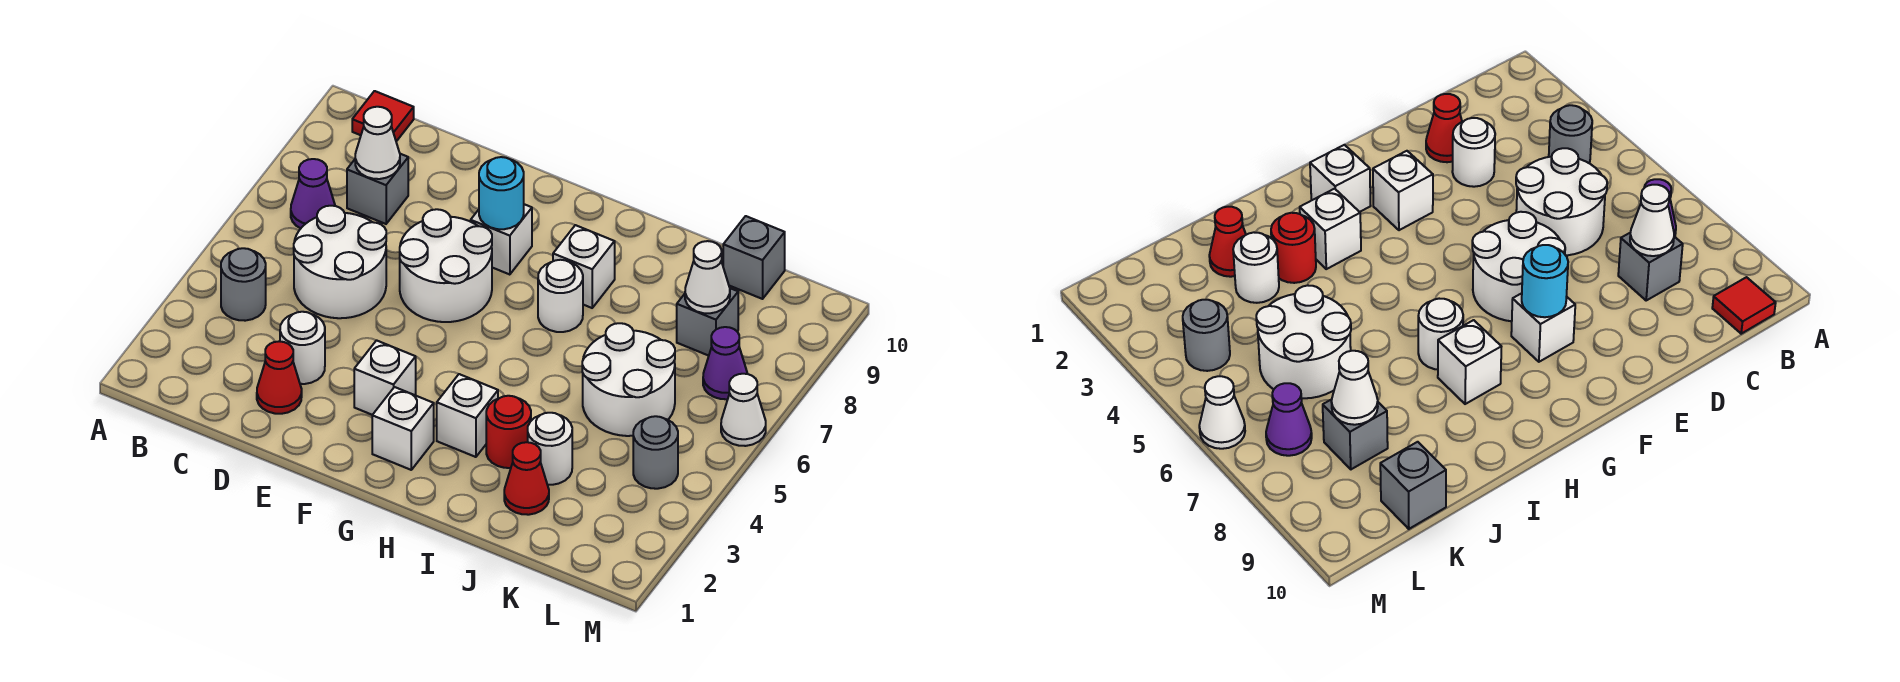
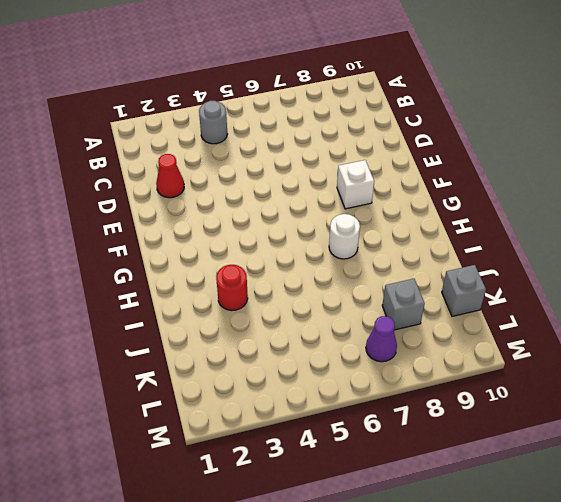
none -> purple 1x1 cone [291,159,335,228]
none -> red 1x1 tile [352,91,414,141]
none -> white 2x2 round brick [294,206,386,318]

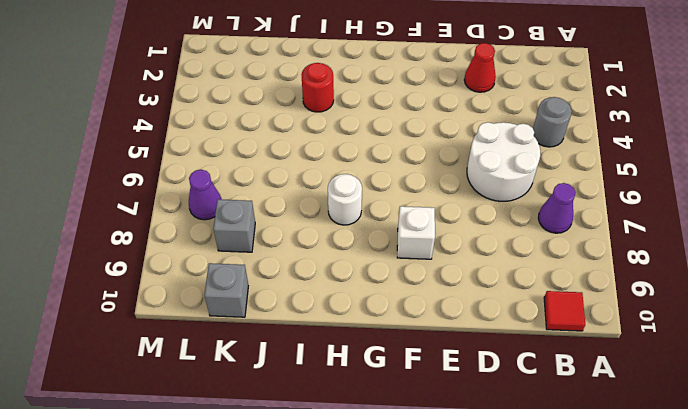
none -> grey 1x1 brick [347,154,408,224]
none -> white 1x1 round brick [280,312,325,384]
none -> white 2x2 round brick [400,209,492,322]

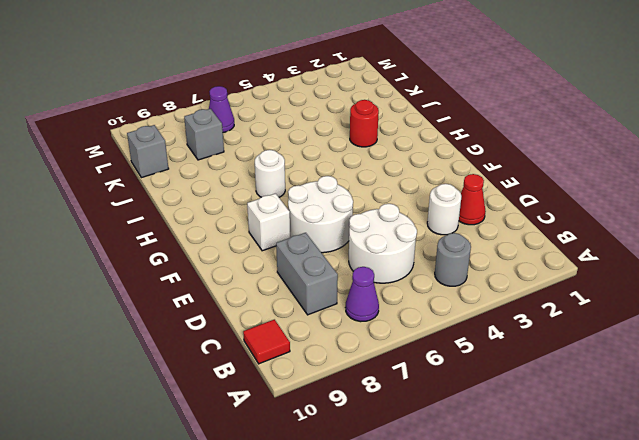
grey 1x2 brick [276,233,338,315] -> grey 1x1 brick [347,154,408,224]
none -> white 1x1 brick [354,340,416,415]
none -> white 1x1 brick [372,387,434,470]
none -> white 1x1 brick [437,374,498,457]

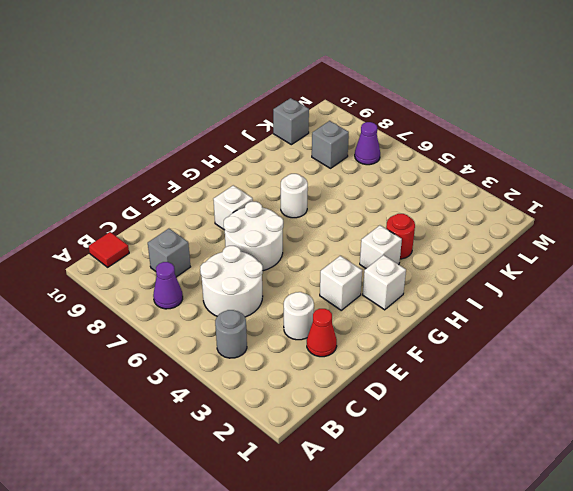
none -> white 1x1 brick [553,225,615,308]
none -> red 1x1 cone [504,442,549,515]
none -> white 1x1 round brick [528,413,572,485]

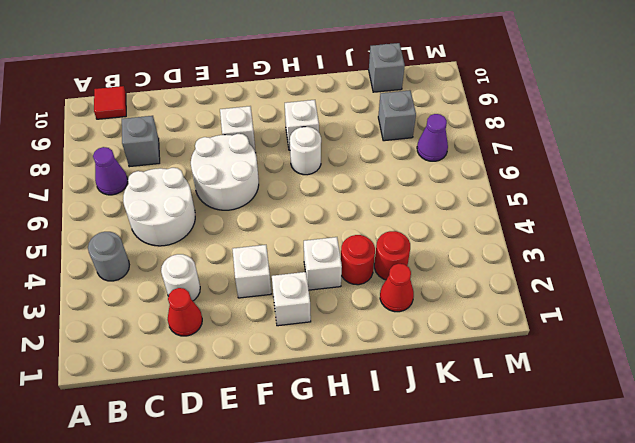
red 1x1 round brick [374,231,410,280] -> white 1x1 round brick [528,413,572,485]
none -> white 2x2 round brick [582,323,675,436]
none -> grey 1x1 round brick [633,416,678,489]
none -> white 1x1 cone [721,374,766,446]

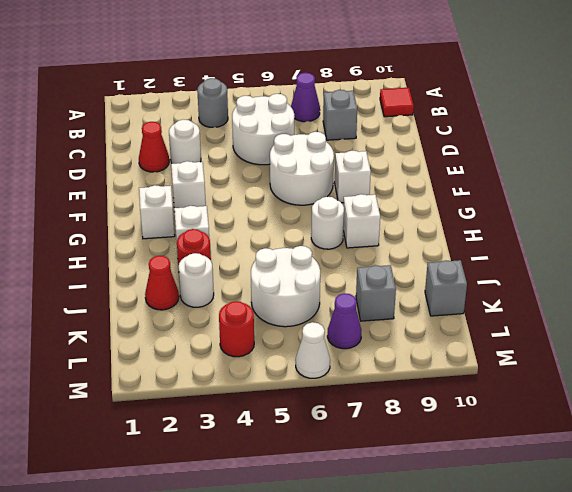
red 1x1 round brick [219,301,254,357] -> grey 1x1 round brick [633,416,678,489]
none -> white 1x1 cone [355,107,400,179]
none -> cyan 1x1 round brick [479,157,524,229]
none -> white 1x1 cone [685,241,730,313]

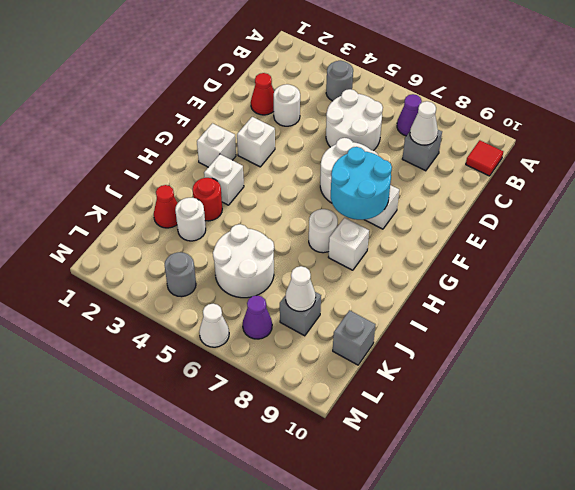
cyan 2x2 round brick [331,147,392,220] -> cyan 1x1 round brick [479,157,524,229]

